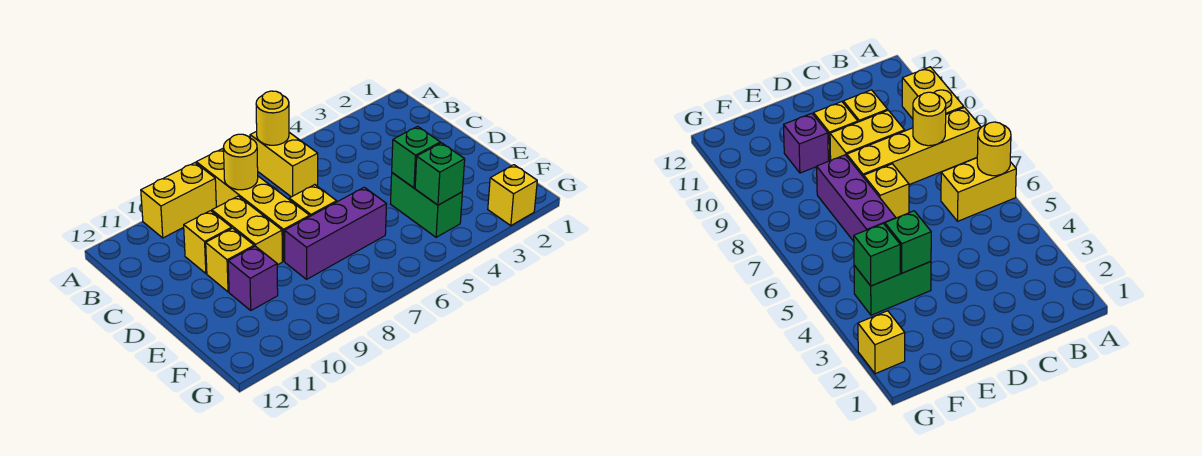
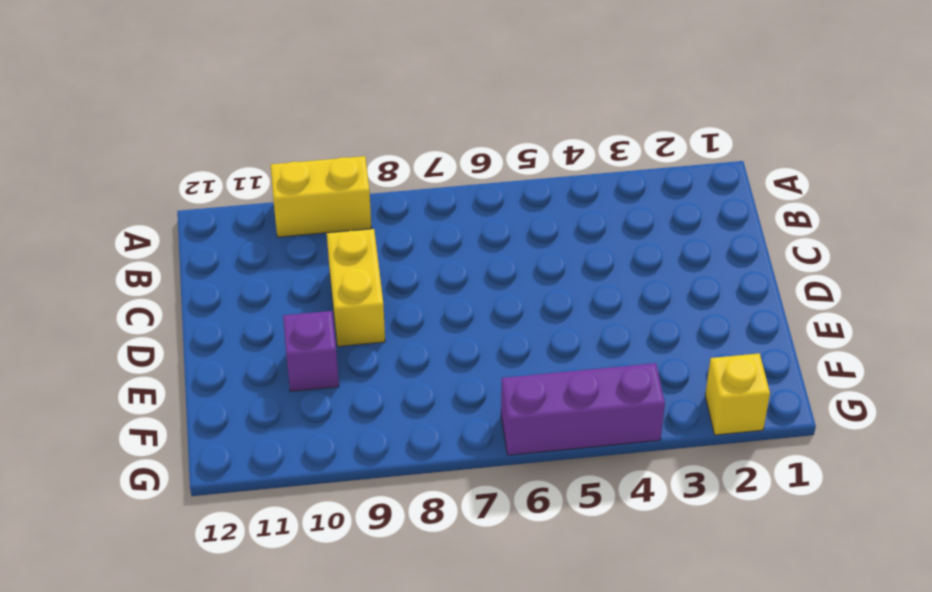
purple 1x3 brick [501,363,665,455] -> purple 1x3 brick moved to [285,187,387,279]
none -> yellow 1x2 brick [250,131,318,197]
none -> yellow 1x4 brick [196,149,310,261]
none -> yellow 1x1 brick [184,211,232,273]

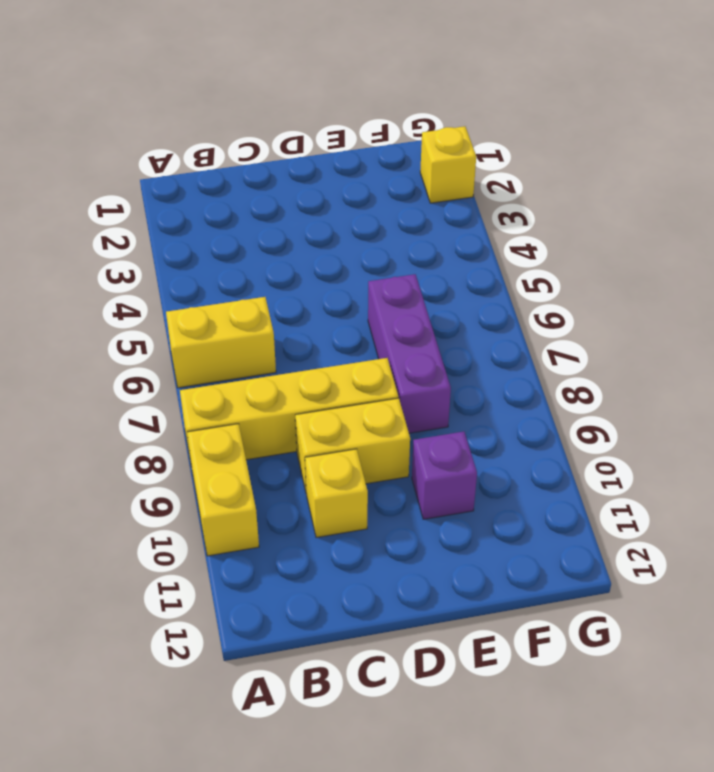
none -> yellow 1x1 brick [289,185,337,216]
none -> yellow 1x1 brick [206,228,254,292]
none -> green 1x2 brick [390,173,462,237]

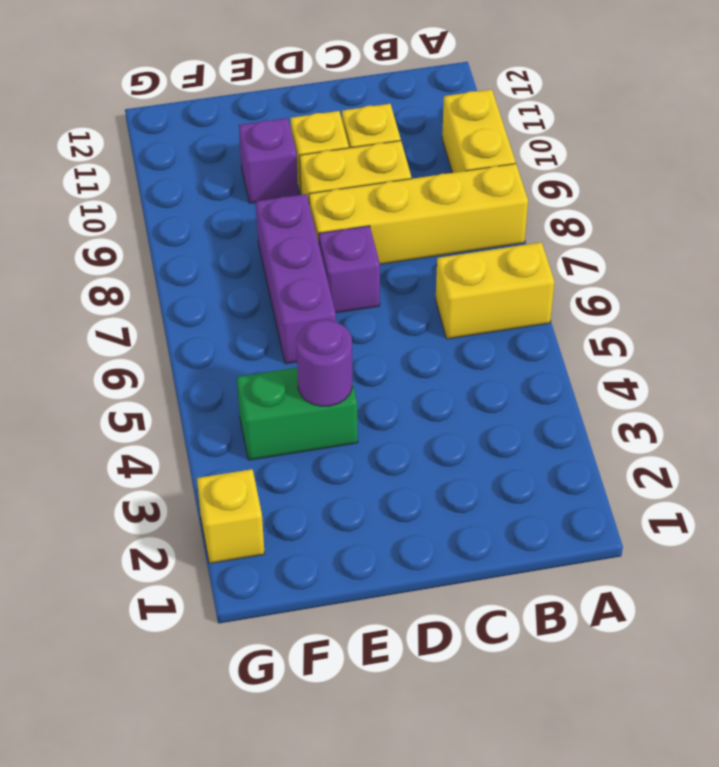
purple 1x1 brick [319,226,380,313] -> yellow 1x1 brick [289,185,337,216]
purple 1x1 round brick [296,320,352,406] -> green 1x1 brick [392,126,440,188]
none -> yellow 1x1 round brick [256,91,289,145]
none -> yellow 1x1 round brick [223,134,258,190]
none -> green 1x1 brick [415,143,465,205]

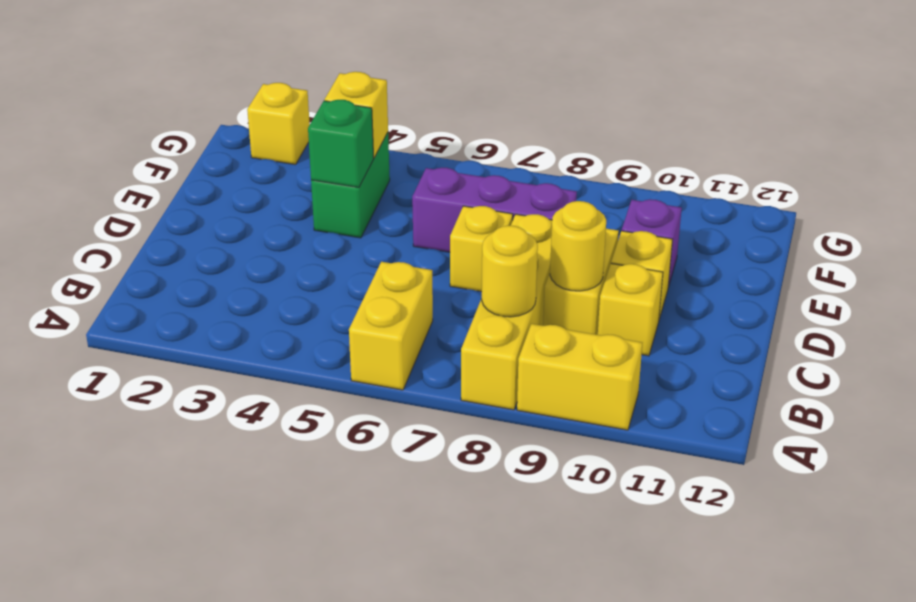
yellow 1x1 round brick [550,201,606,291] -> yellow 1x1 round brick moved to [256,91,289,145]
yellow 1x1 brick [325,72,388,158] -> green 1x1 brick [415,143,465,205]

